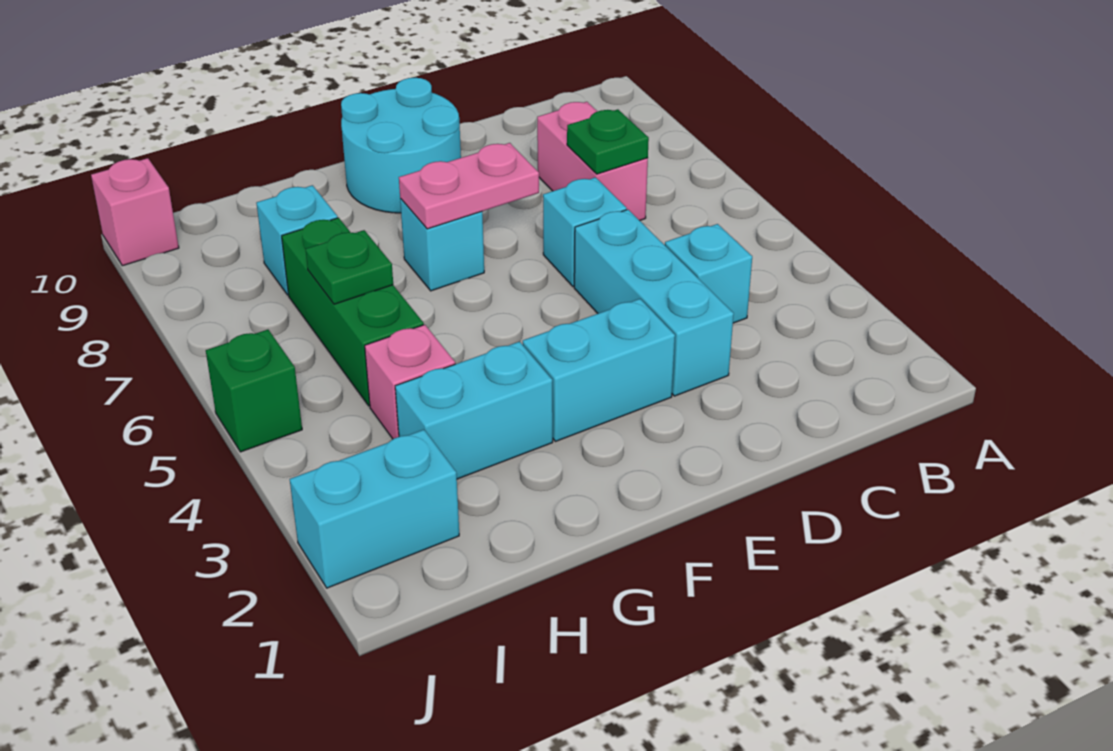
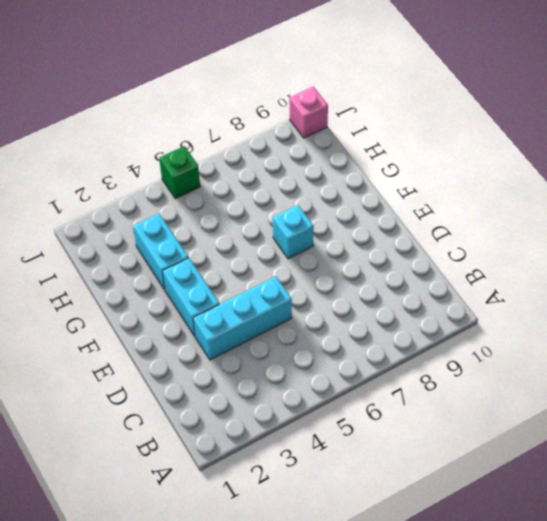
none -> cyan 1x1 brick [665,224,752,323]
none -> pink 1x2 brick [537,102,648,221]
none -> cyan 1x1 brick [543,177,627,287]

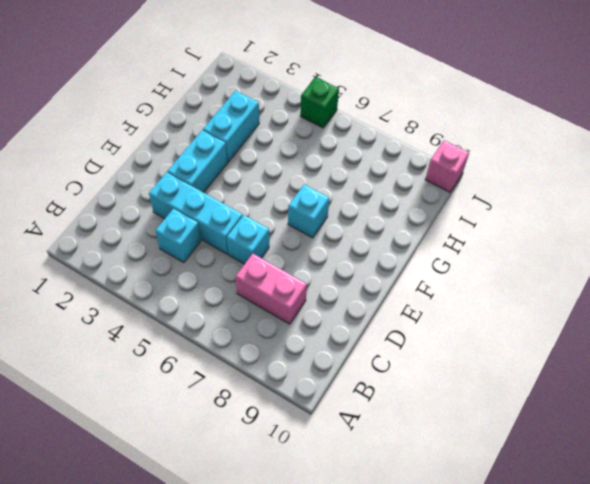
none -> cyan 2x2 round brick [341,78,461,213]
none -> pink 1x1 brick [365,325,455,439]
none -> green 1x3 brick [282,218,424,406]

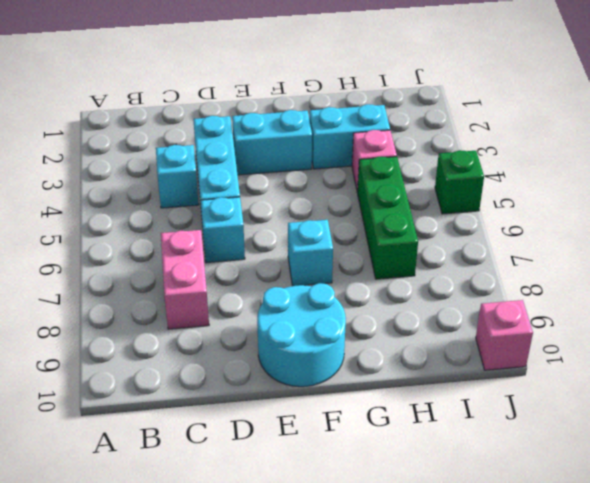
none -> cyan 1x1 brick [256,185,338,295]
none -> cyan 1x2 brick [290,430,459,588]
none -> green 1x1 plate [567,109,649,174]

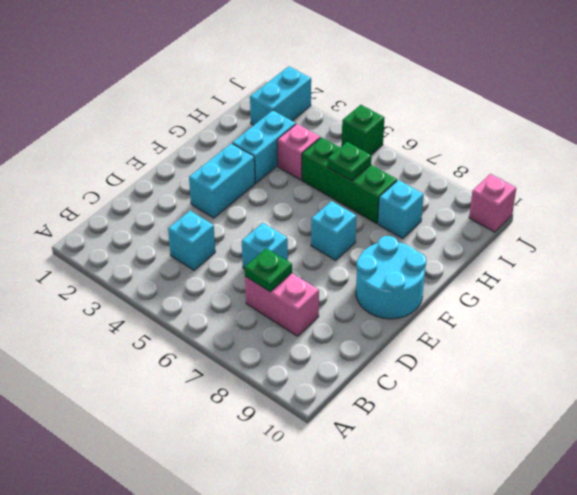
none -> cyan 1x3 brick [574,210,734,396]
none -> pink 1x2 plate [399,143,539,229]

